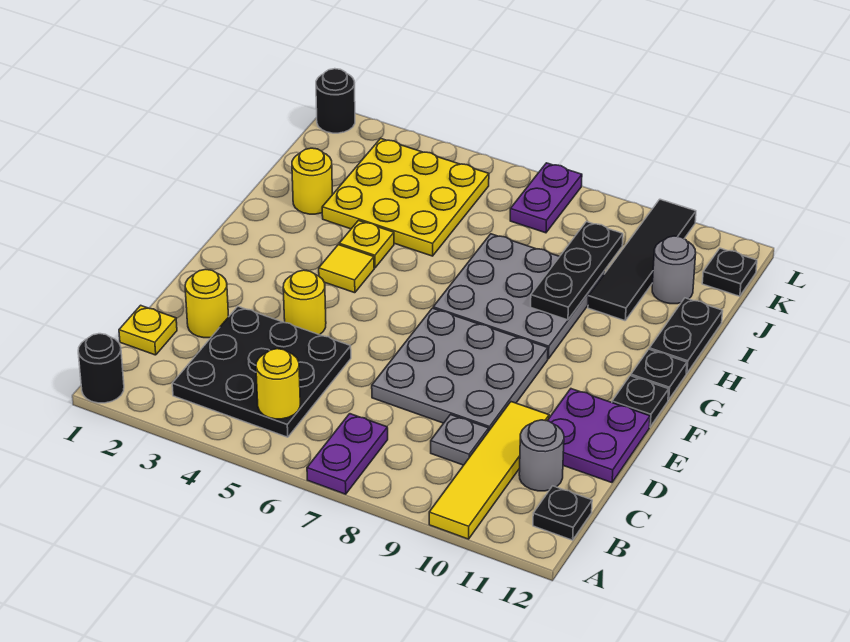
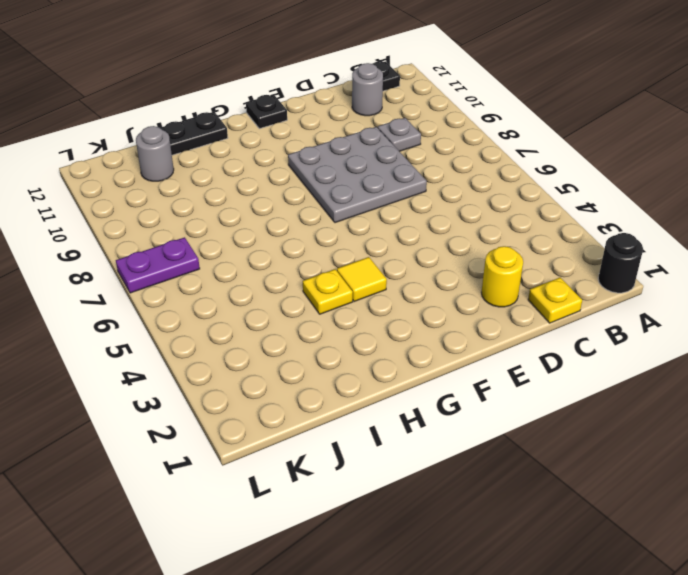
none -> purple 1x2 plate [307,414,388,494]
none -> yellow 1x4 tile [429,402,549,539]
none -> black 3x3 plate [172,307,351,437]

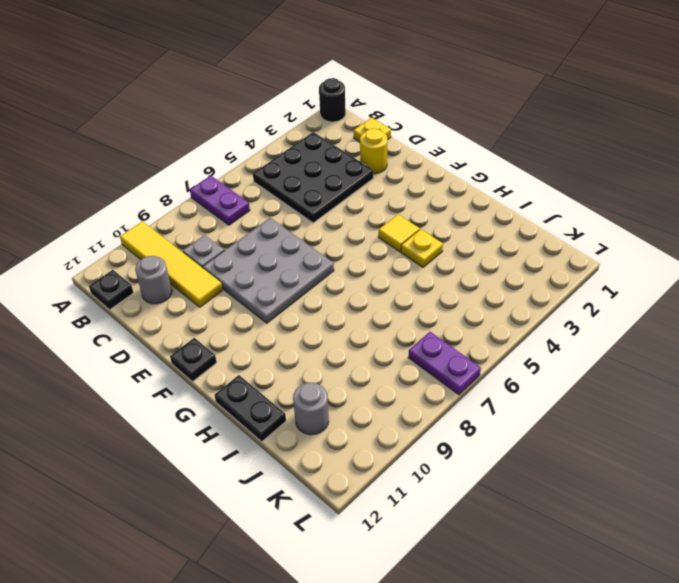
none -> purple 2x2 plate [548,389,650,483]
none -> yellow 1x1 round brick [283,270,326,335]
none -> grey 3x3 plate [433,234,604,359]

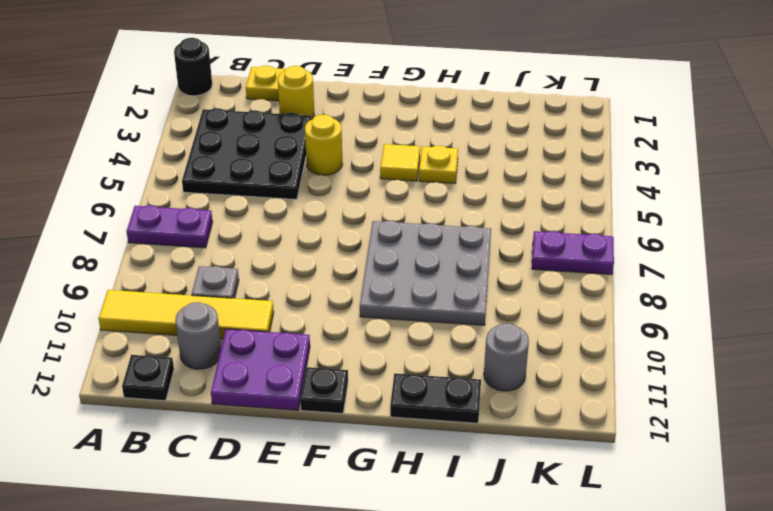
none -> grey 3x3 plate [372,308,548,430]
none -> black 1x1 plate [631,349,687,400]
none -> yellow 1x1 round brick [292,148,332,214]

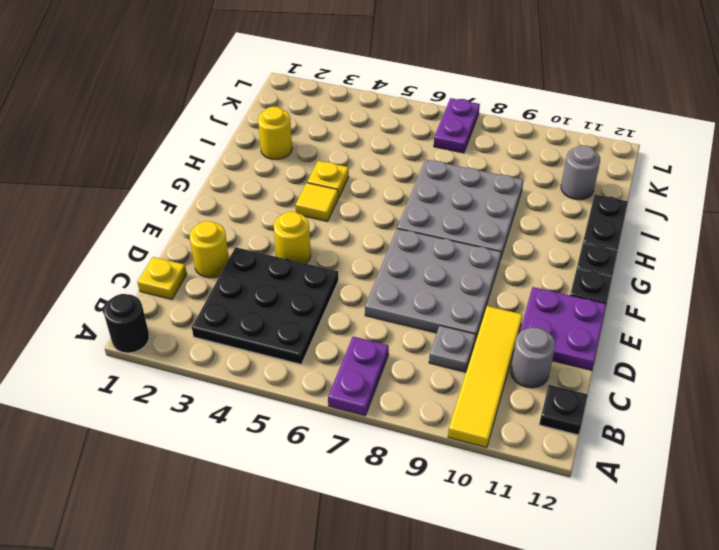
none -> yellow 3x3 plate [322,138,489,256]
none -> black 1x4 tile [588,199,696,321]
none -> black 1x1 plate [702,248,757,296]

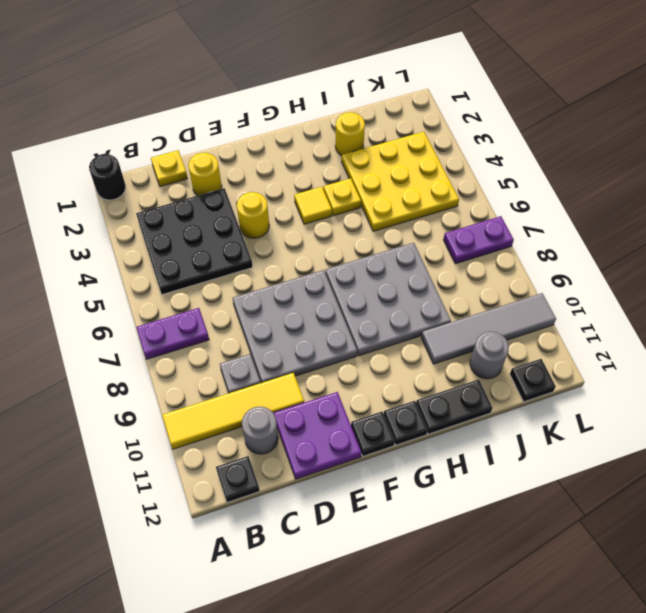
grey 1x4 tile [421,293,556,364] -> black 1x4 tile [588,199,696,321]
none -> black 1x1 round brick [316,69,355,133]
none -> yellow 1x1 round brick [256,349,300,419]
none -> black 1x3 plate [531,222,623,320]

